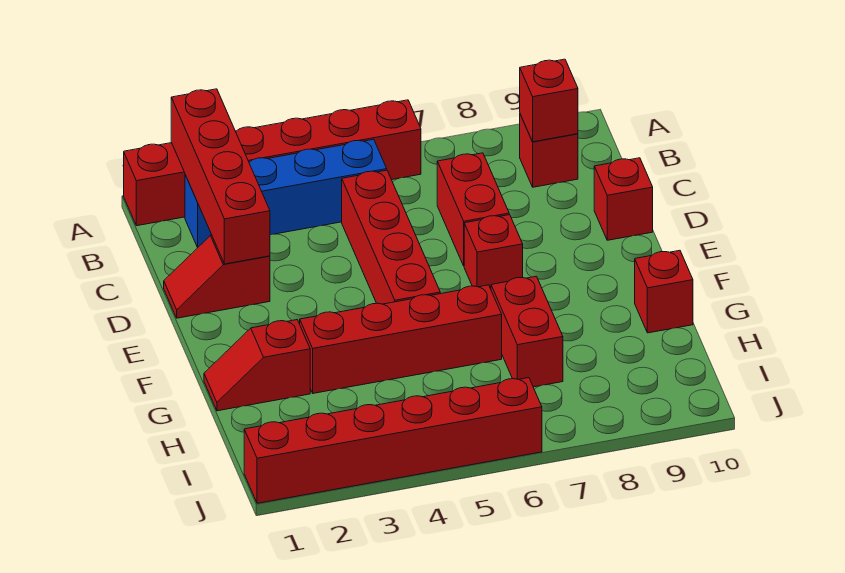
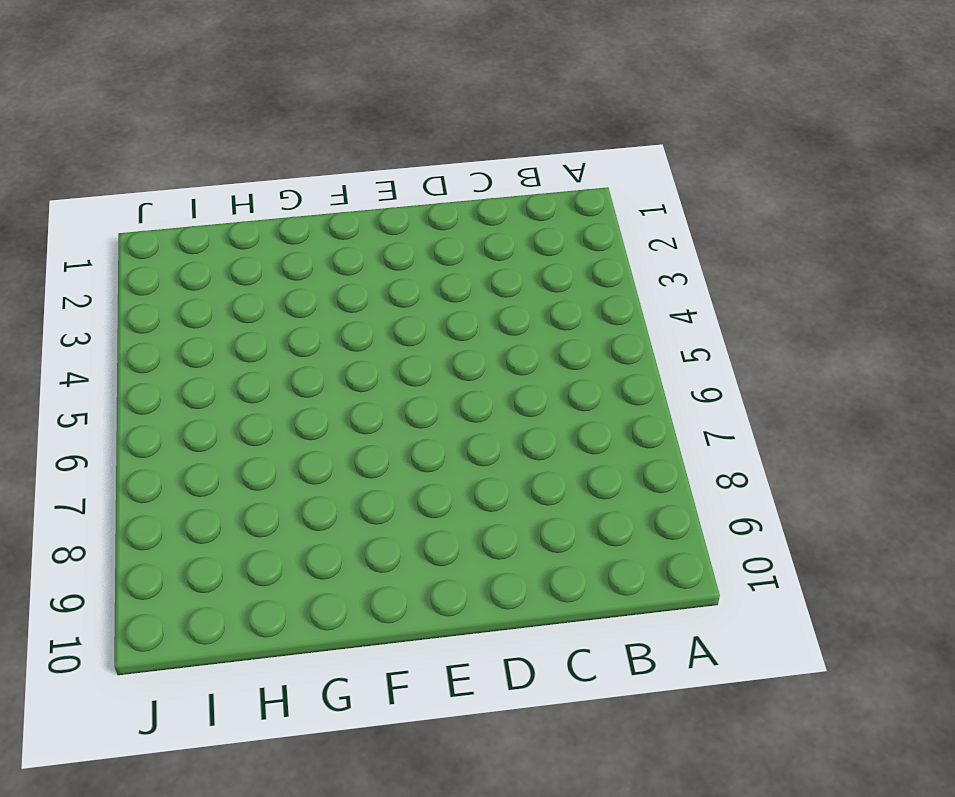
none -> red 1x6 brick [124,100,421,226]
none -> blue 1x4 brick [185,139,387,247]
none -> red 1x1 brick [520,115,578,187]

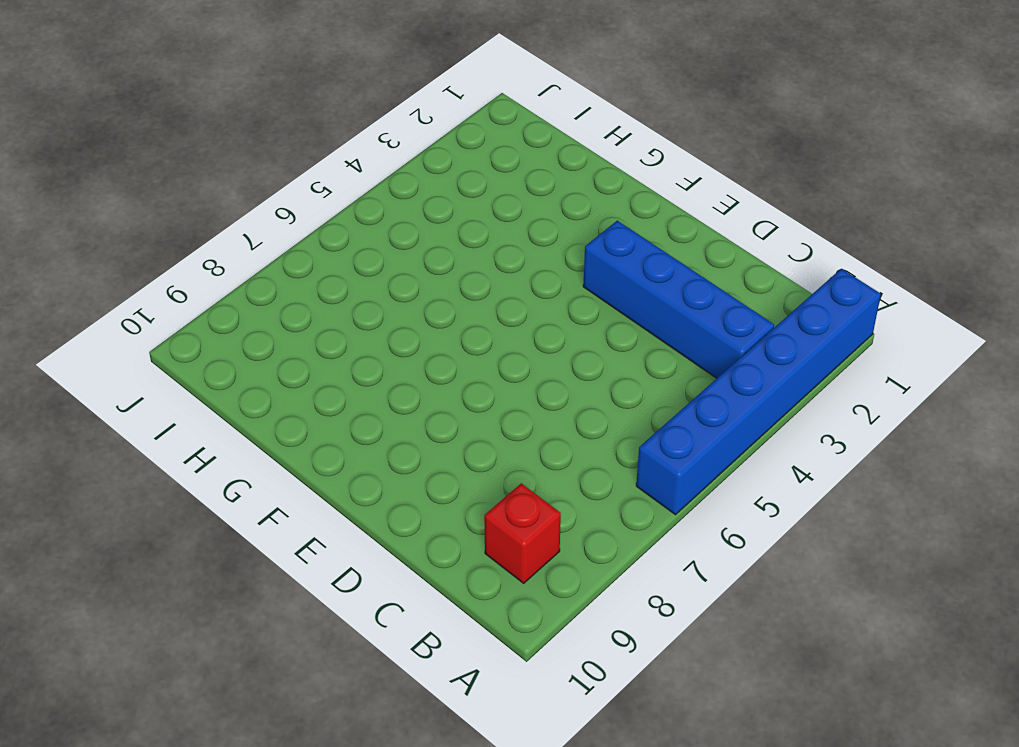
blue 1x6 brick [636,269,881,515] -> red 1x6 brick [124,100,421,226]
blue 1x4 brick [583,221,774,378] -> blue 1x4 brick turned to [185,139,387,247]
none -> red 1x4 brick [342,170,440,304]
none -> red 1x2 brick [437,153,509,266]
none -> red 1x2 slope [164,235,270,318]

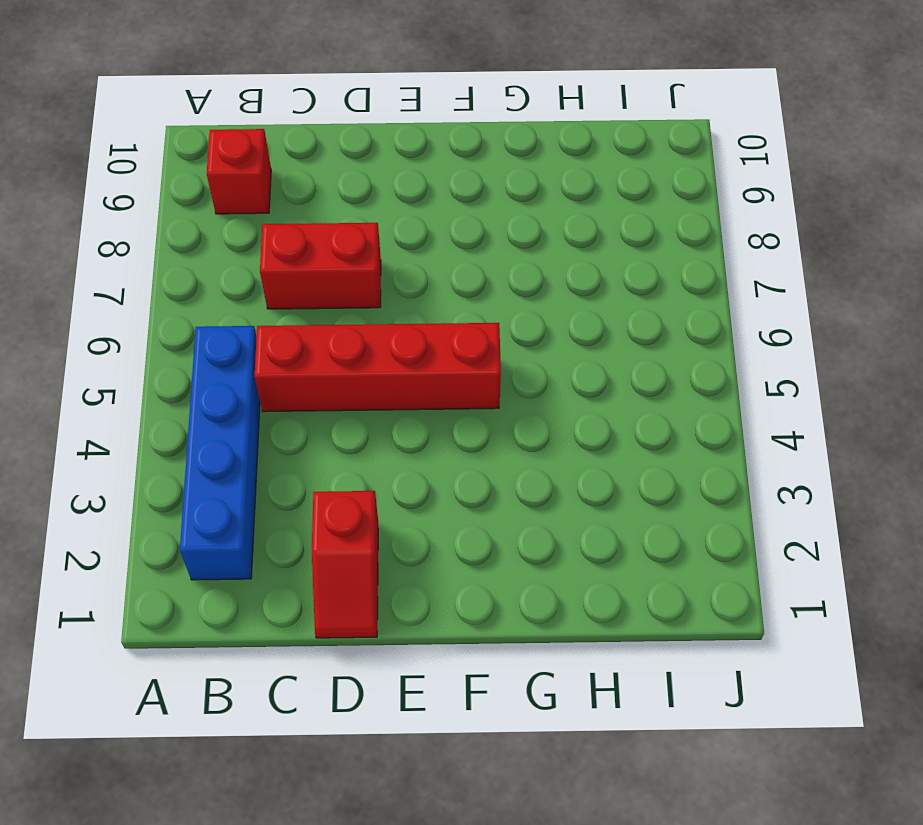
none -> red 1x6 brick [124,100,421,226]
none -> red 1x1 brick [594,158,653,240]
none -> red 1x1 brick [464,215,523,289]

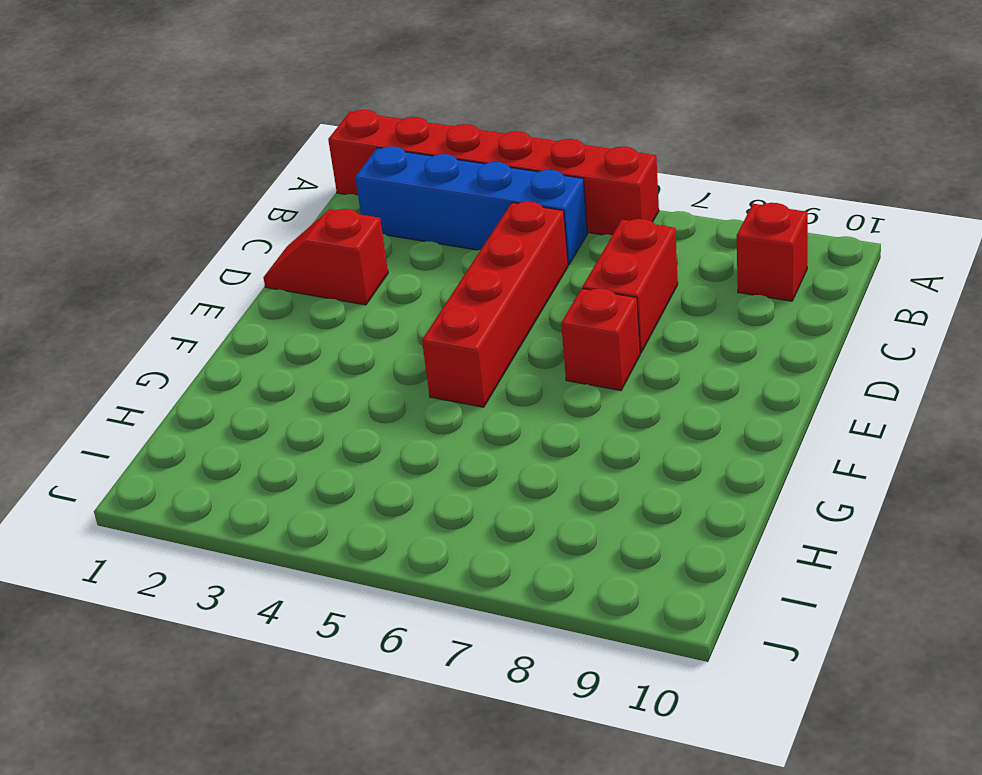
none -> red 1x1 brick [594,158,653,240]
none -> red 1x2 slope [204,320,310,411]
none -> red 1x4 brick [300,285,502,393]

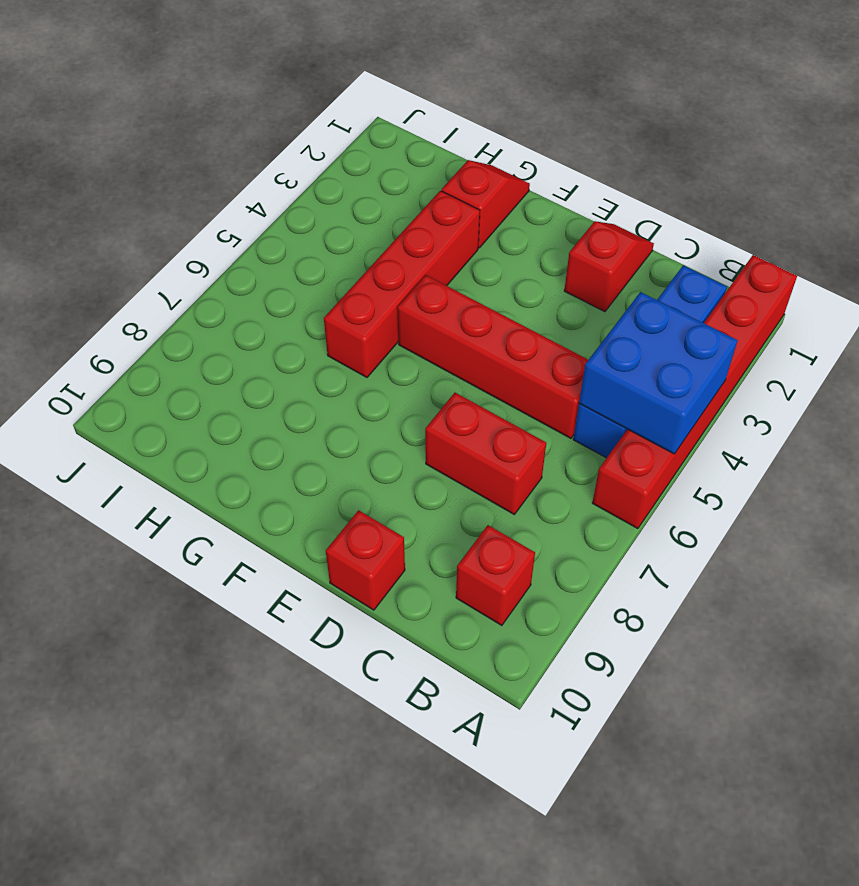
blue 2x2 brick [579,292,738,454] -> none
none -> red 1x1 brick [464,215,523,289]
none -> red 1x2 brick [491,276,563,387]
none -> red 1x1 brick [635,250,693,333]

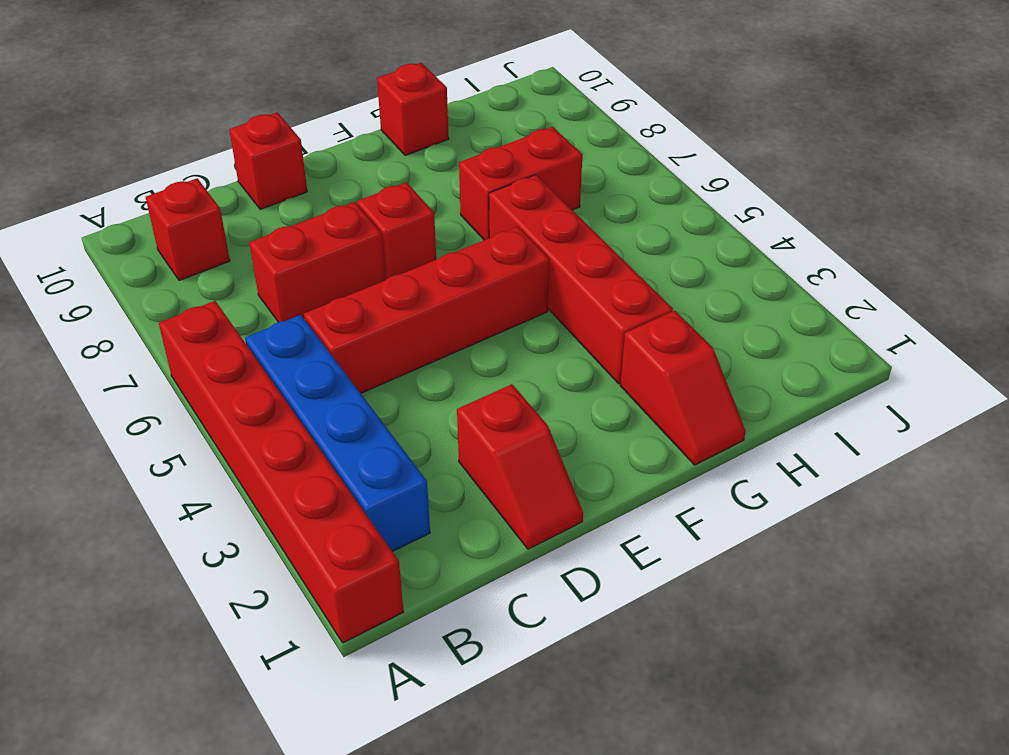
none -> red 1x6 brick [244,378,542,503]
none -> red 1x4 brick [171,89,270,264]
none -> red 1x1 brick [520,59,578,142]

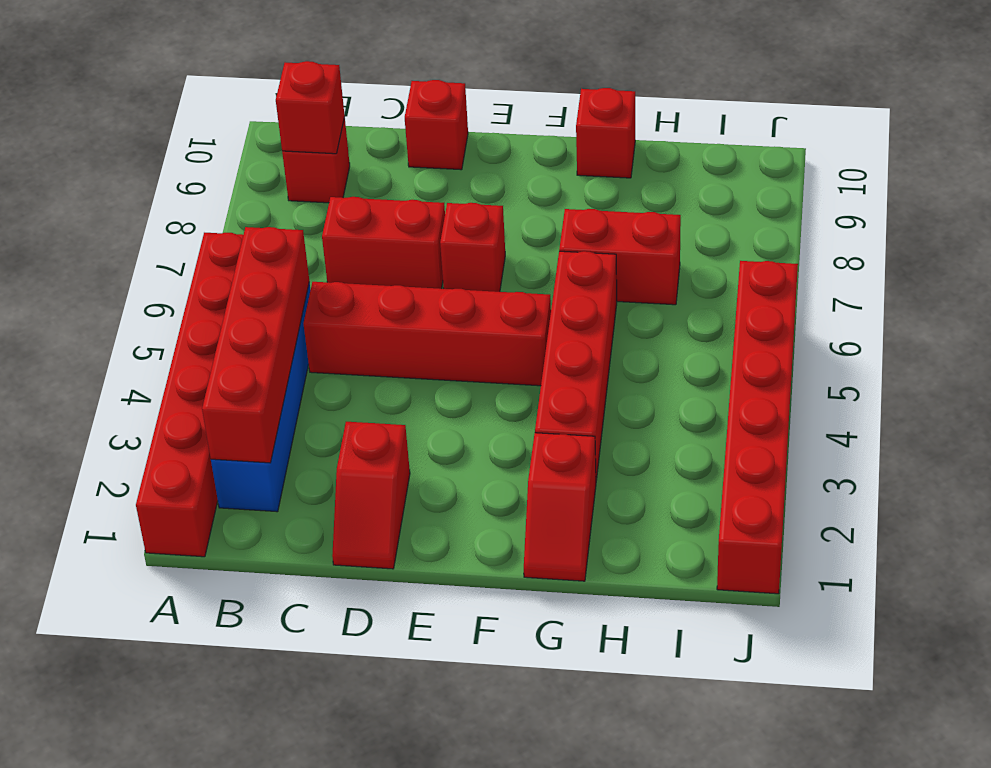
red 1x4 brick [202,227,309,463] -> red 1x4 brick turned to [171,89,270,264]

